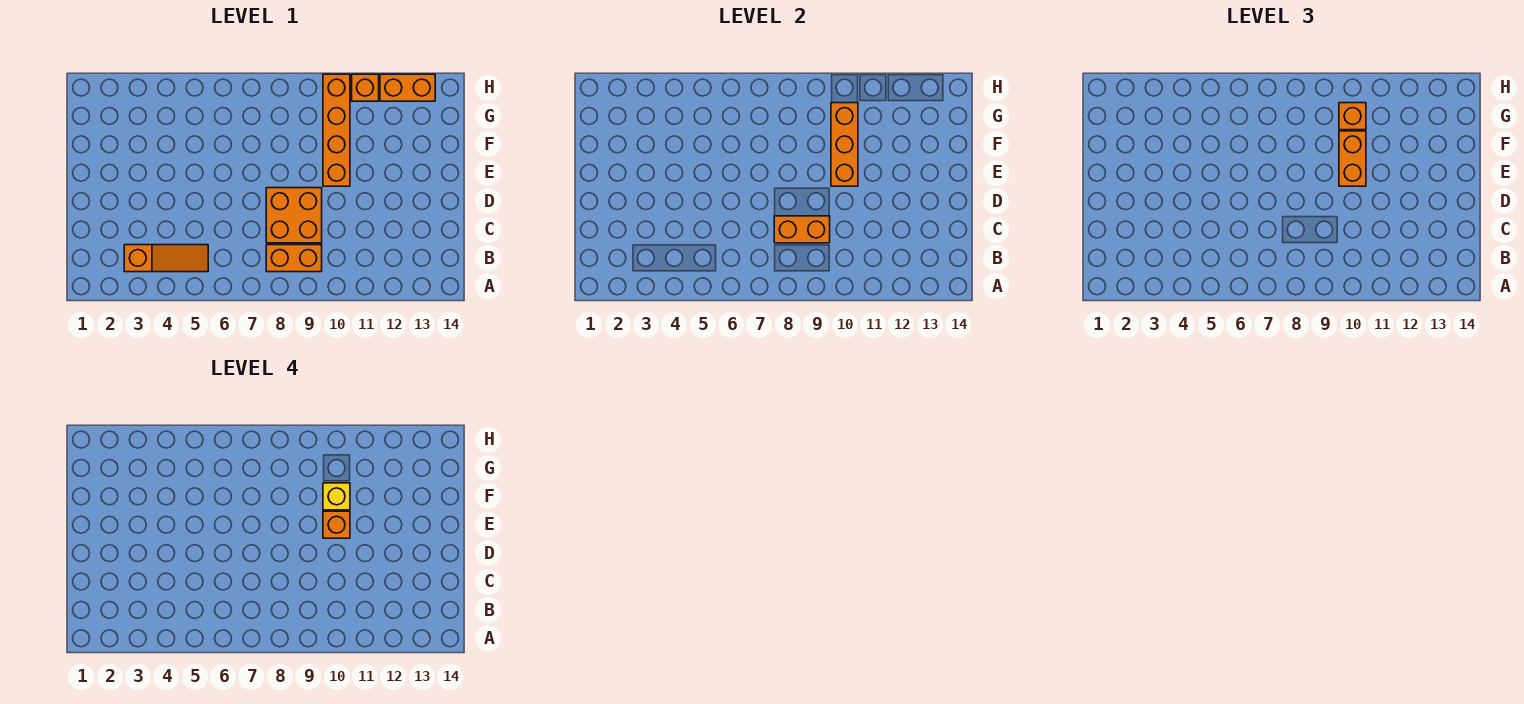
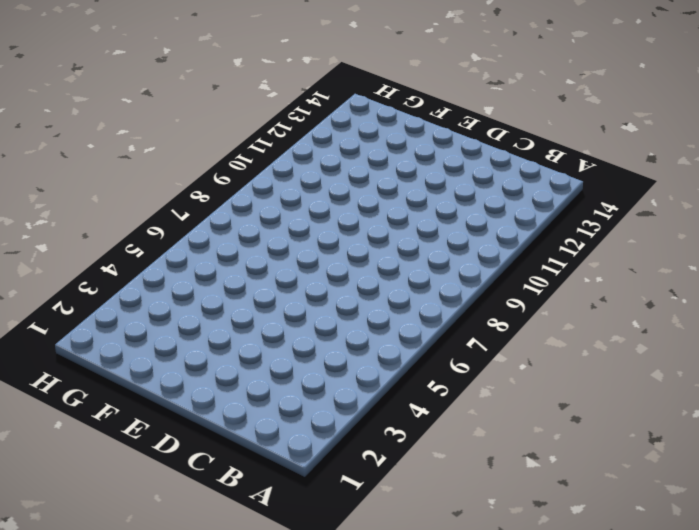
none -> orange 1x3 slope [124,245,208,272]
none -> orange 1x2 brick [266,245,322,272]
none -> orange 2x2 brick [266,188,322,243]

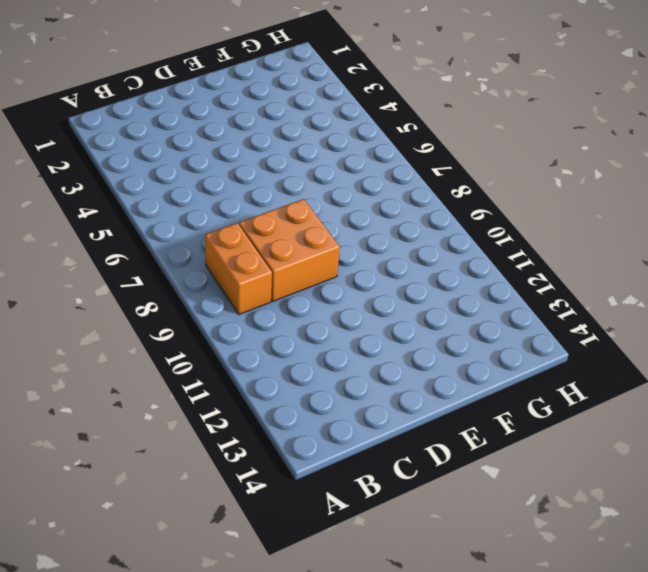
none -> orange 1x3 slope [124,245,208,272]
none -> orange 1x4 brick [323,74,350,186]
none -> orange 1x1 brick [352,74,379,101]

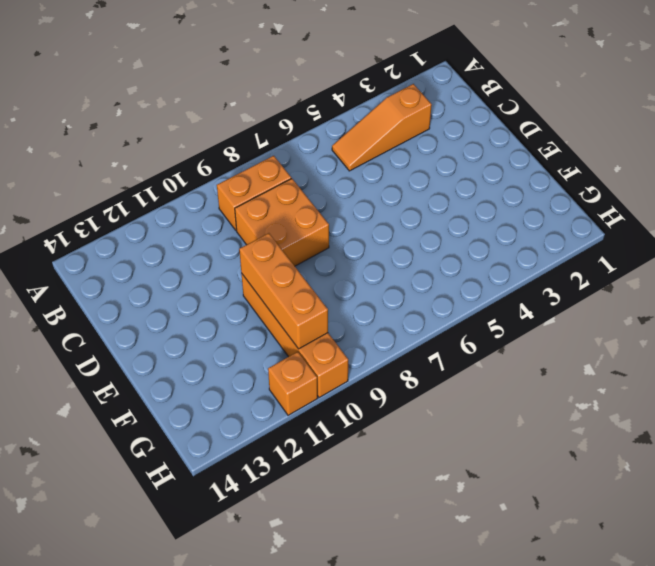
none -> orange 1x2 brick [380,74,435,101]
none -> orange 1x2 brick [774,216,830,243]
none -> orange 1x2 brick [1339,131,1366,186]

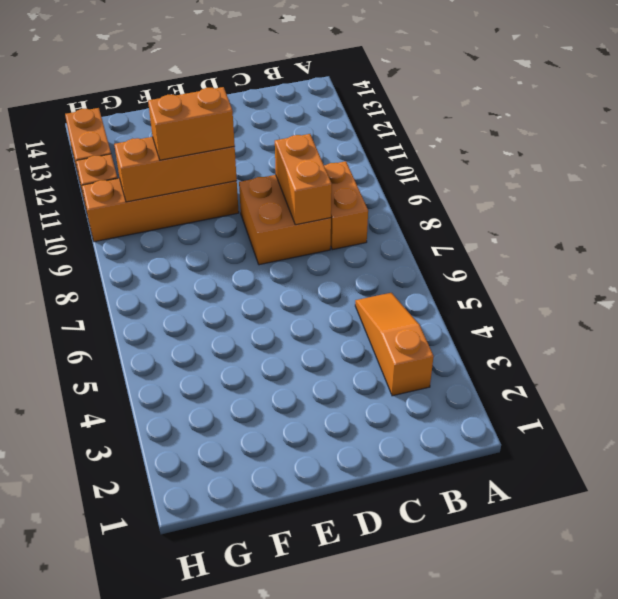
none -> orange 1x1 brick [1339,103,1366,130]
none -> orange 1x1 brick [323,511,350,538]
none -> yellow 1x1 brick [323,483,350,510]

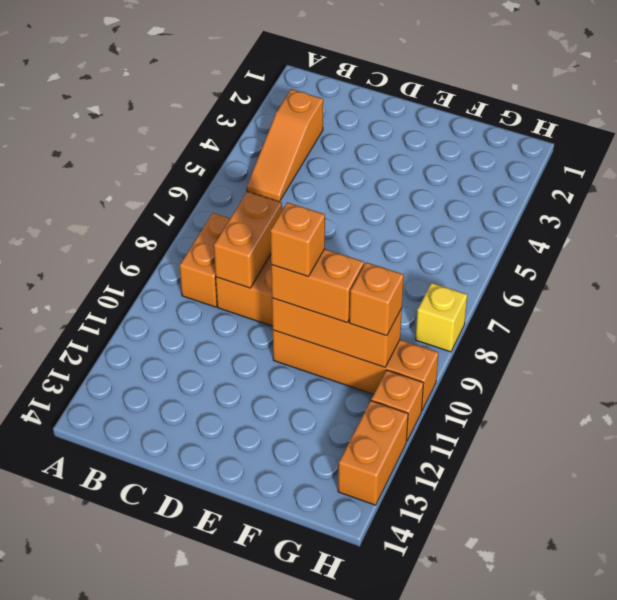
yellow 1x1 brick [415,283,467,352] -> yellow 1x1 brick moved to [323,483,350,510]

